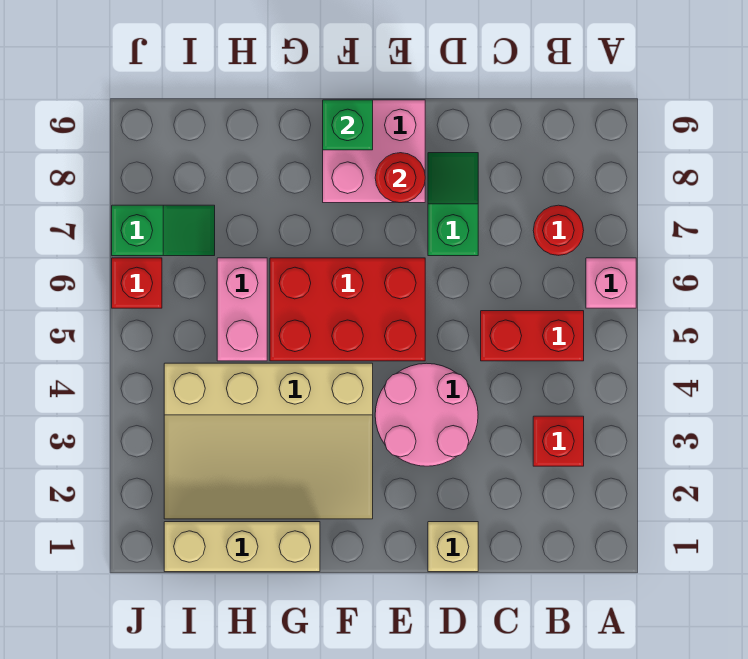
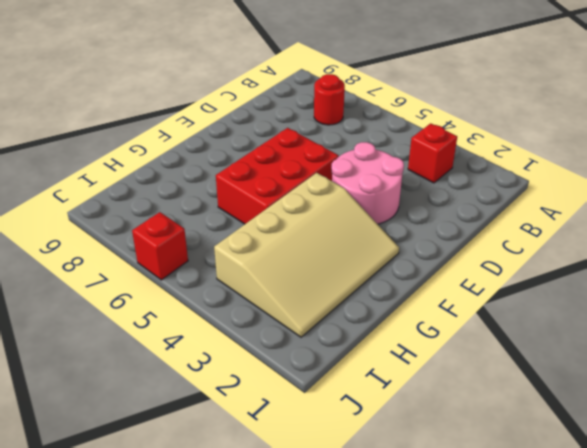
none -> pink 1x1 brick [586,258,636,308]
none -> red 1x2 brick [481,311,584,361]
none -> tan 1x1 brick [428,522,478,572]

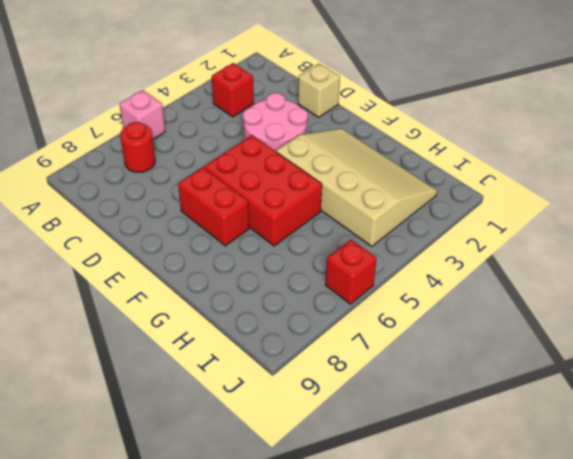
red 1x2 brick [178,167,249,246] -> red 1x2 brick moved to [481,311,584,361]
none -> green 1x2 slope [428,153,478,256]
none -> pink 2x2 brick [323,100,425,203]
none -> tan 1x3 brick [164,522,320,572]

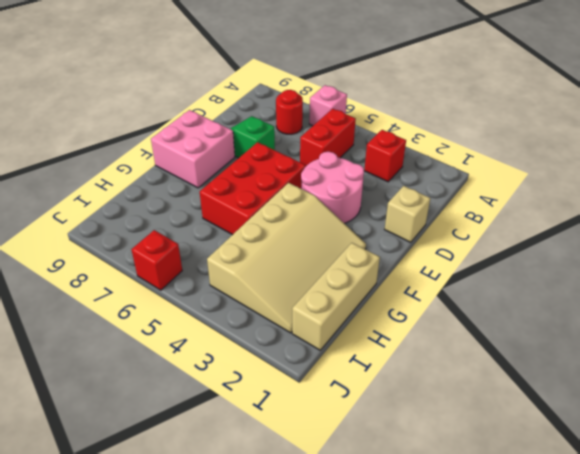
none -> pink 1x2 brick [217,258,267,361]
none -> green 1x2 slope [112,205,215,256]
none -> red 1x1 round brick [375,153,425,203]

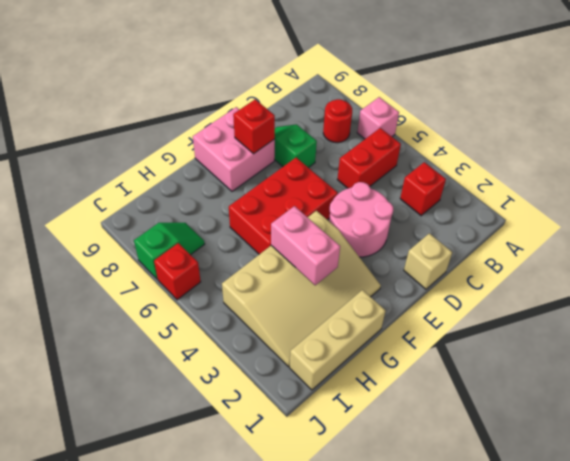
red 1x1 brick [233,99,275,154] -> red 1x1 round brick [375,153,425,203]
pink 1x2 brick [271,206,340,285] -> pink 1x2 brick moved to [217,258,267,361]
none -> green 1x1 brick [323,100,373,150]

